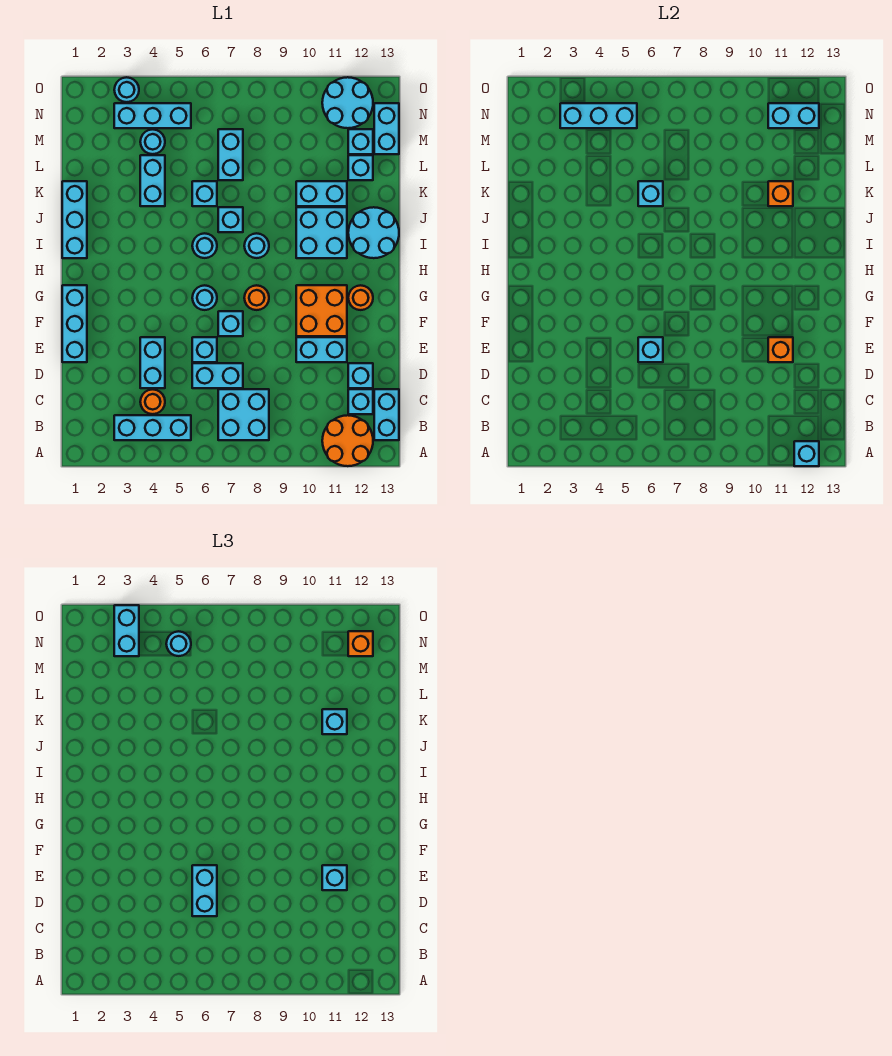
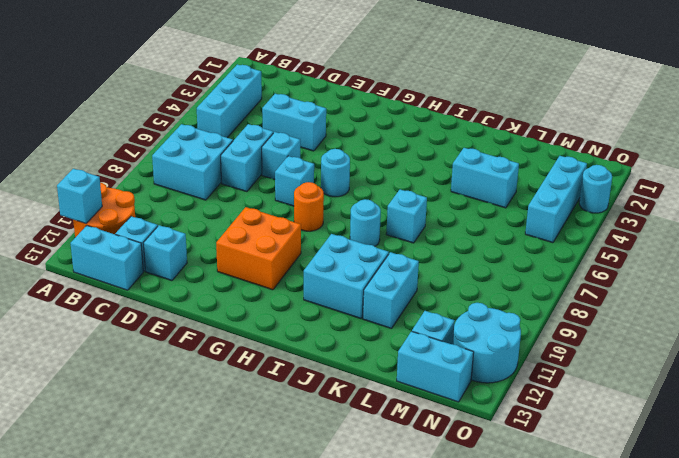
none -> orange 1x1 round brick [140,389,165,414]
none -> cyan 1x3 brick [62,285,87,362]
none -> cyan 1x2 brick [296,337,347,362]
none -> orange 1x1 round brick [348,285,373,310]

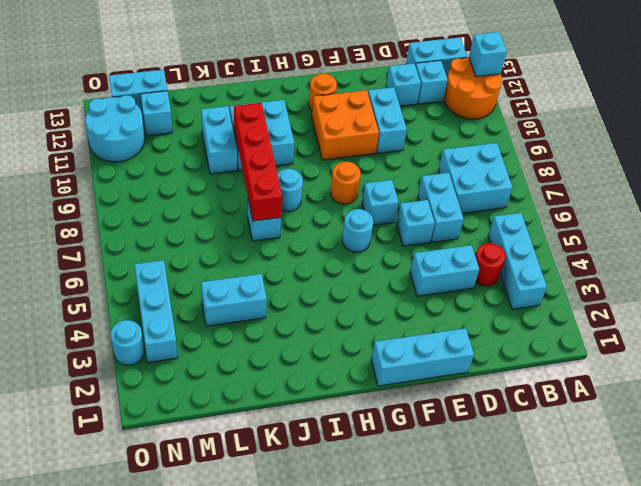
red 1x1 round brick [475,243,505,286] -> orange 1x1 round brick [140,389,165,414]
red 1x4 brick [234,103,282,221] -> none
none -> cyan 1x3 brick [62,181,87,258]
none -> cyan 1x1 round brick [192,233,217,258]
none -> cyan 2x2 round brick [348,207,399,258]
none -> cyan 1x1 brick [192,181,217,206]

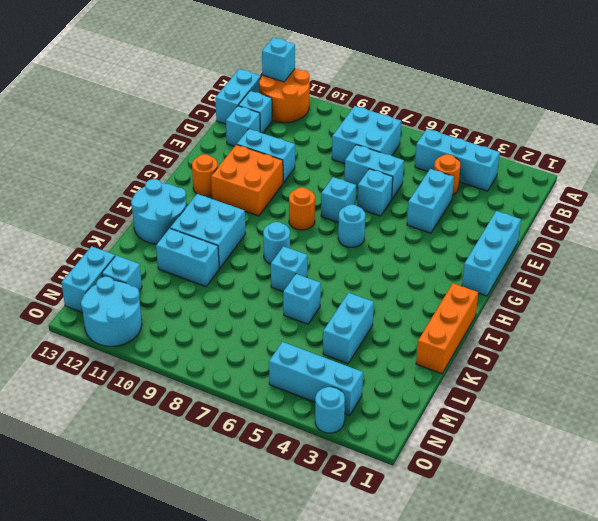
orange 1x3 brick [416,283,478,374] -> cyan 1x3 brick [62,181,87,258]
none -> cyan 1x1 round brick [192,233,217,258]
none -> cyan 1x2 brick [218,129,243,180]
none -> cyan 1x1 brick [348,155,373,180]
none -> cyan 1x1 round brick [140,129,165,154]

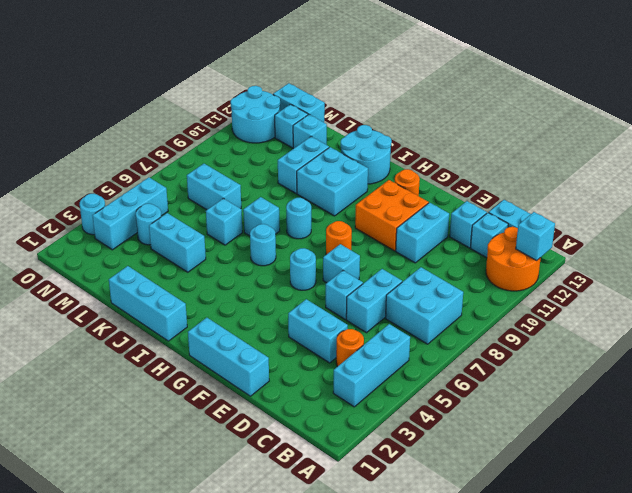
none -> cyan 1x1 brick [638,337,663,362]
none -> orange 1x1 brick [768,337,793,362]
none -> cyan 1x1 brick [638,181,663,206]
none -> orange 1x1 brick [768,181,793,206]

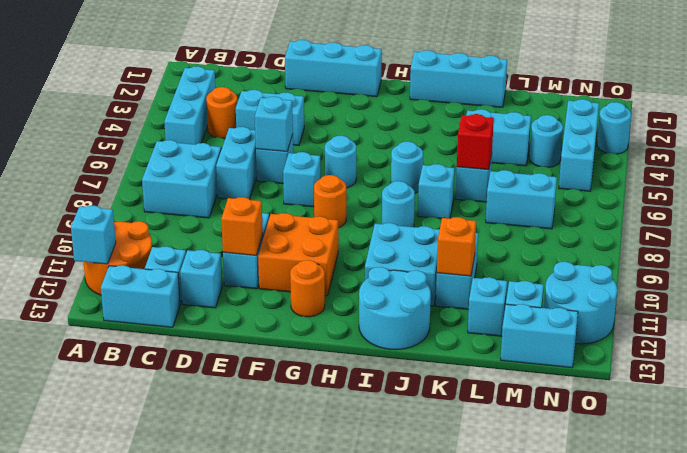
red 1x1 brick [457,114,494,170] -> cyan 1x1 brick [638,181,663,206]
none -> cyan 1x3 brick [560,103,637,128]
none -> cyan 1x2 brick [768,103,819,128]
none -> cyan 1x2 brick [192,865,217,916]
none -> cyan 1x1 brick [322,865,347,890]

